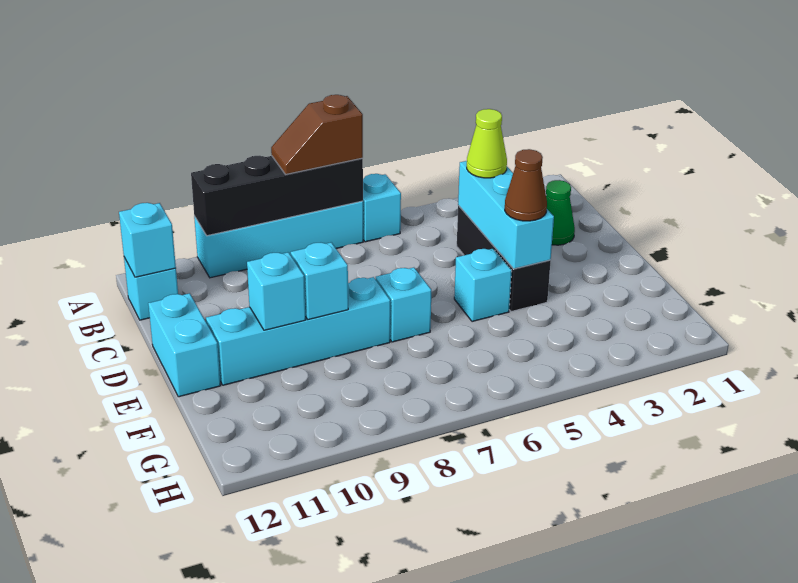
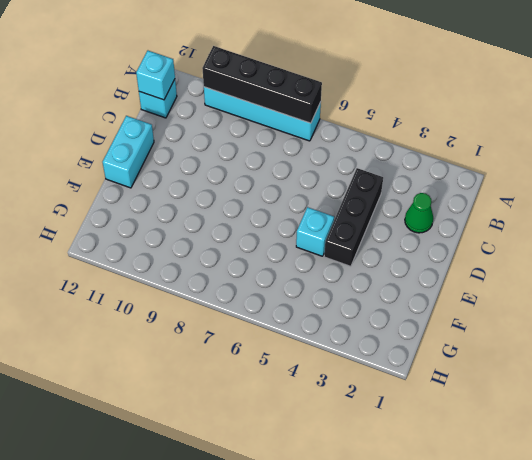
none -> cyan 1x1 brick [363,174,401,242]
none -> cyan 1x1 brick [376,268,431,342]
none -> cyan 1x4 brick [206,277,390,385]

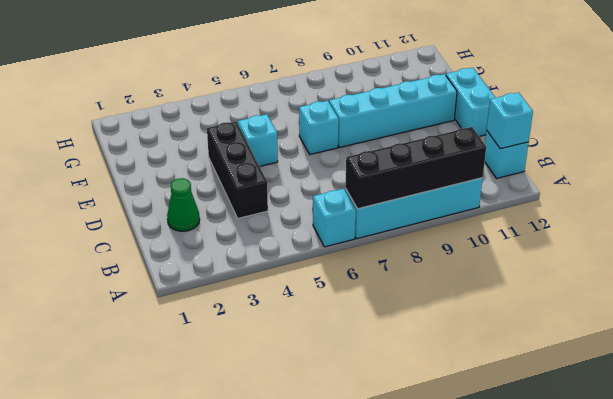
none -> cyan 1x3 brick [458,161,554,269]
none -> cyan 1x1 brick [291,242,348,320]
none -> cyan 1x1 brick [247,252,305,330]

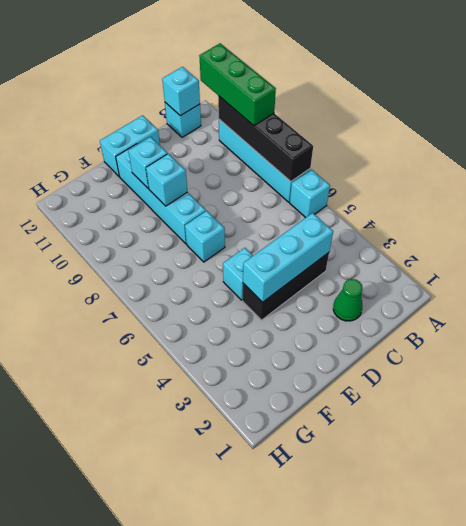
green 1x3 brick [199,43,276,126] -> none
none -> brown 1x2 slope [271,95,363,175]
none -> lime 1x1 cone [467,109,507,178]
none -> brown 1x1 cone [505,149,547,221]

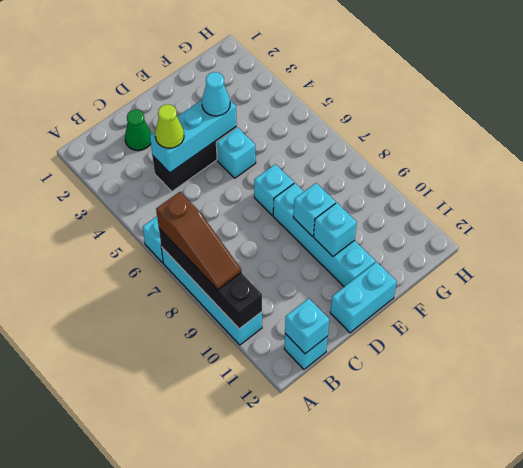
brown 1x3 slope [156,192,241,290] -> brown 1x2 slope [271,95,363,175]
cyan 1x1 cone [202,72,230,116] -> brown 1x1 cone [505,149,547,221]

